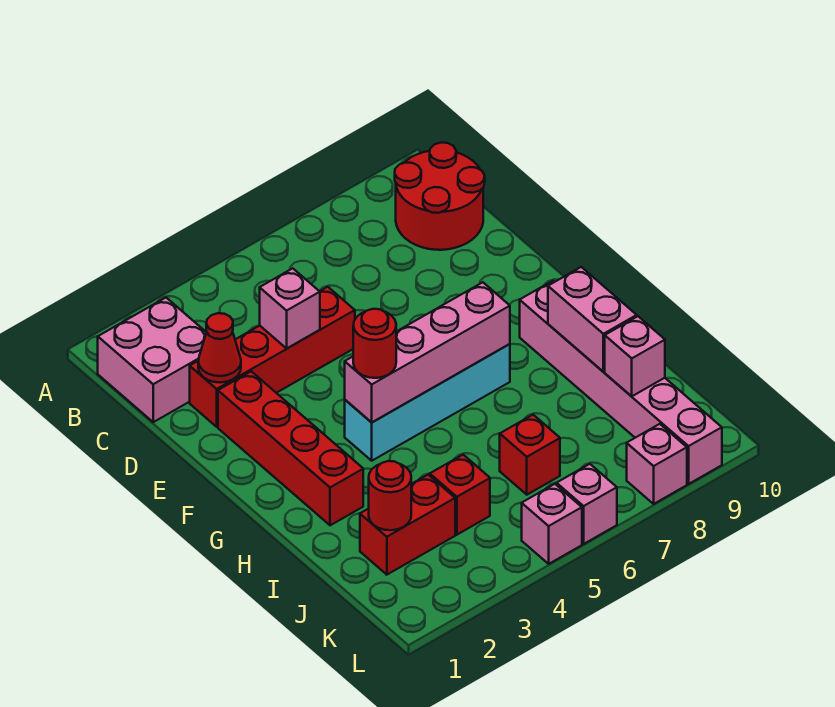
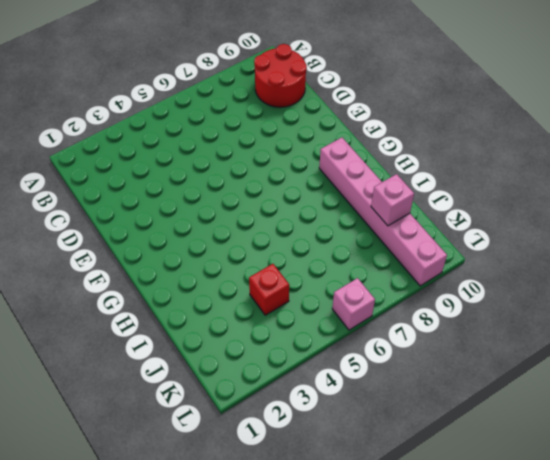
none -> pink 2x2 brick [98,298,206,422]
none -> red 1x4 brick [190,287,355,427]
none -> red 1x4 brick [218,371,363,525]

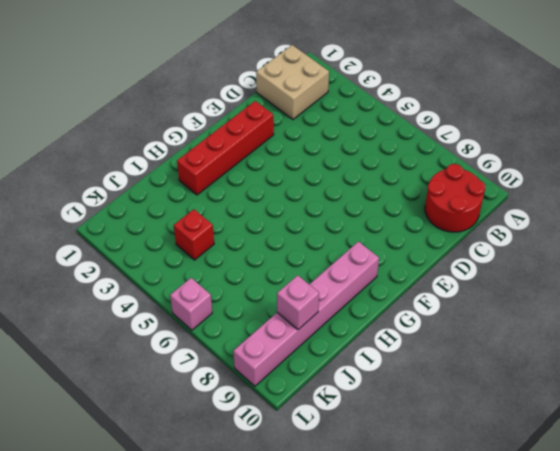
tan 2x2 brick [256,45,329,119] -> pink 2x2 brick [98,298,206,422]
none -> red 1x4 brick [190,287,355,427]
none -> cyan 1x4 brick [345,344,510,461]
none -> red 1x2 brick [360,475,455,575]

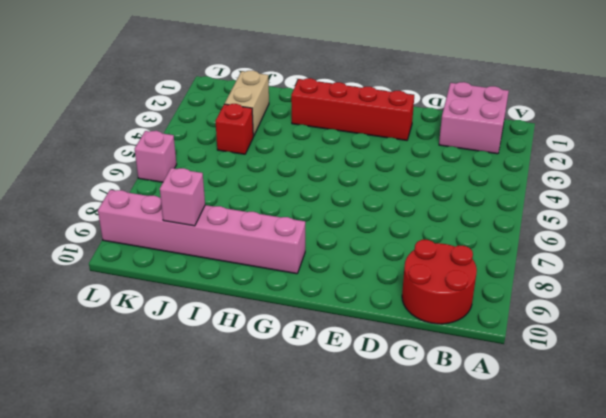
tan 1x2 brick [225,70,269,136] -> red 1x2 brick [360,475,455,575]
none -> red 1x4 brick [190,287,355,427]
none -> cyan 1x4 brick [345,344,510,461]
none -> red 1x1 brick [500,415,560,495]

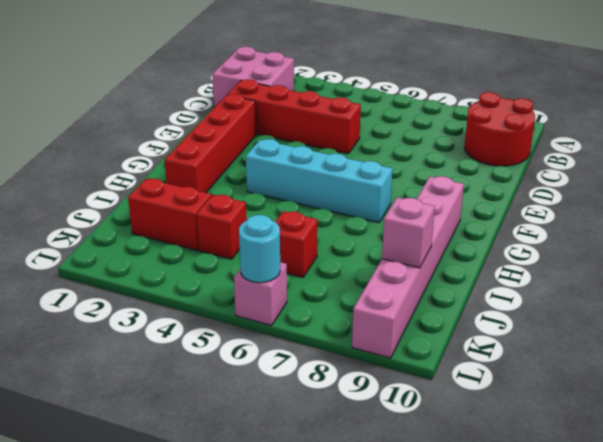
cyan 1x1 round brick [239,215,280,283] -> none
none -> pink 1x1 brick [522,484,582,564]
none -> pink 1x1 brick [627,424,687,504]
none -> red 1x1 cone [198,313,241,382]

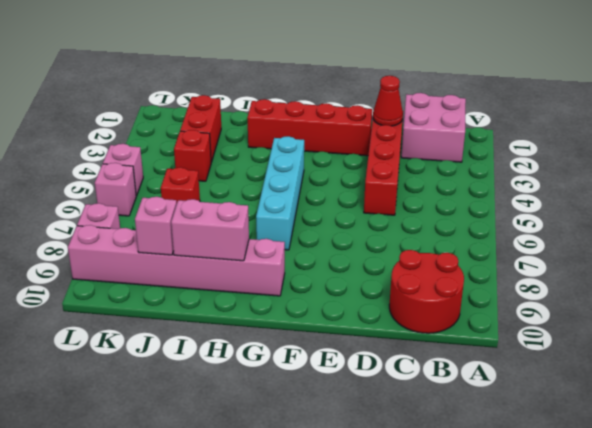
none -> pink 1x1 brick [260,268,320,348]
none -> pink 1x4 brick [345,282,510,422]
none -> red 1x1 round brick [369,461,411,530]

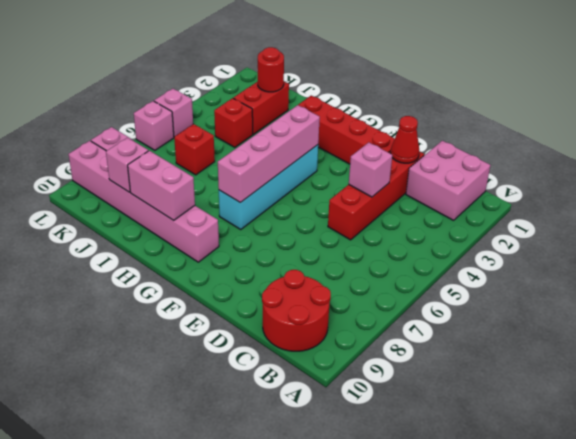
none -> red 1x1 round brick [353,309,396,378]

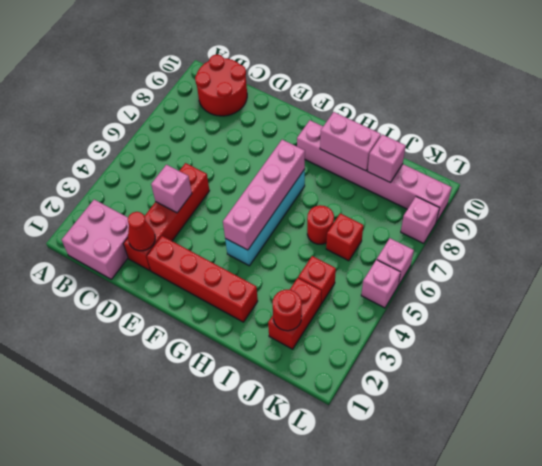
red 1x1 round brick [307,205,334,244] -> red 1x1 round brick moved to [353,309,396,378]

